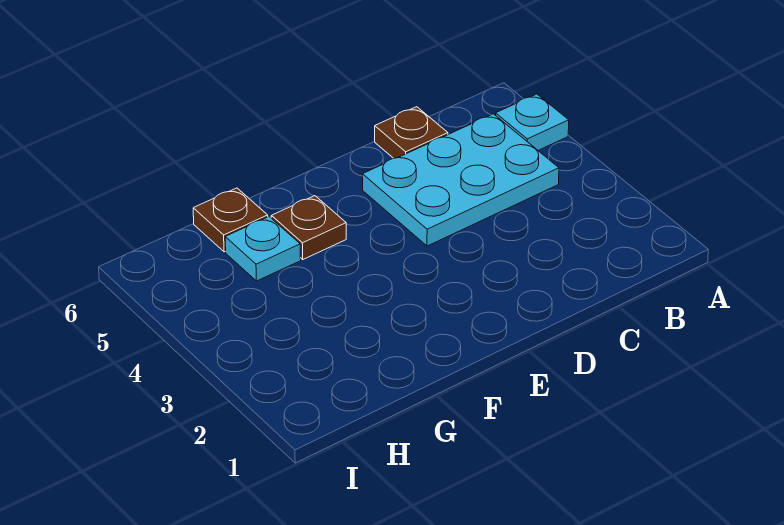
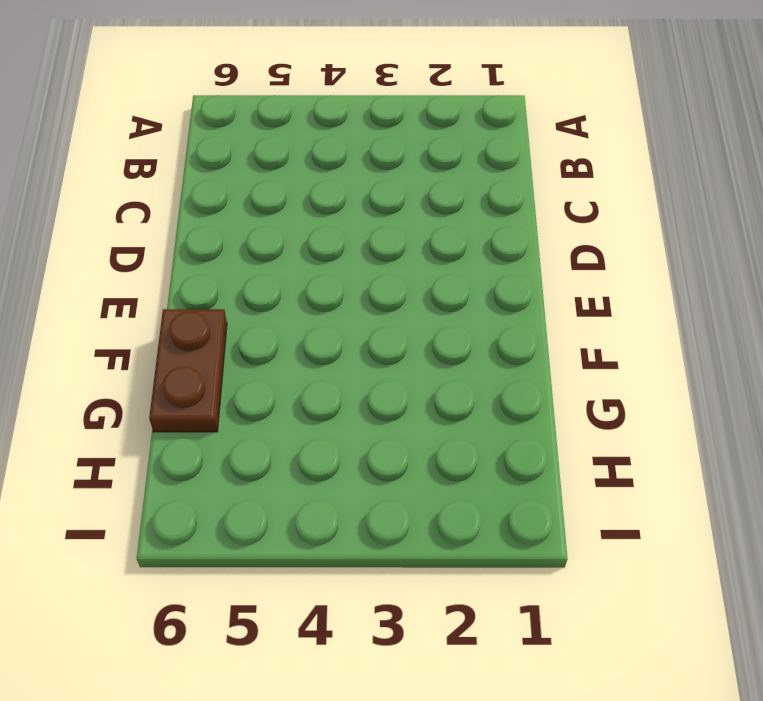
brown 1x2 plate [149,309,227,432] -> brown 1x1 plate [193,188,268,252]
none -> cyan 1x1 plate [496,94,569,150]
none -> cyan 2x3 plate [362,114,559,246]

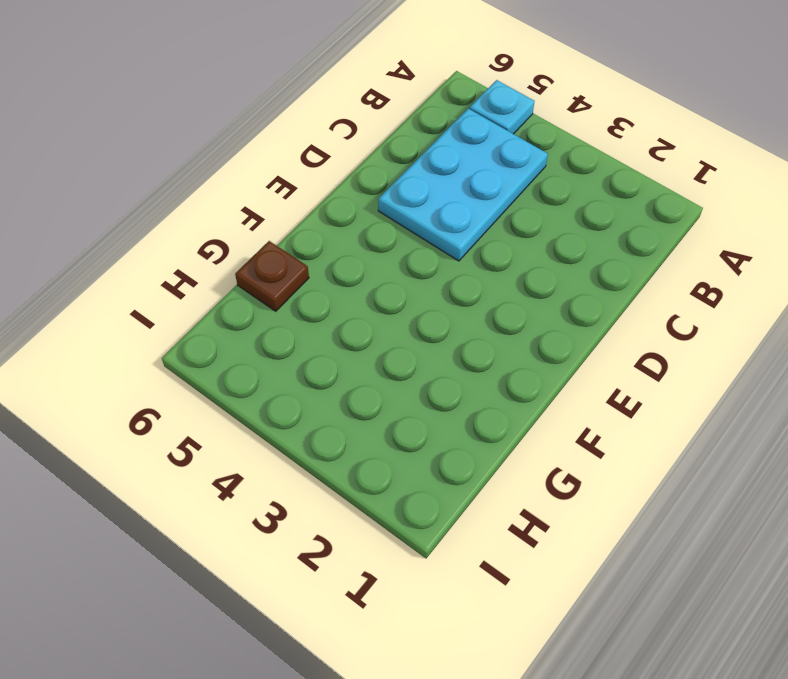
none -> brown 1x1 plate [375,107,448,158]
none -> brown 1x1 plate [271,196,346,259]

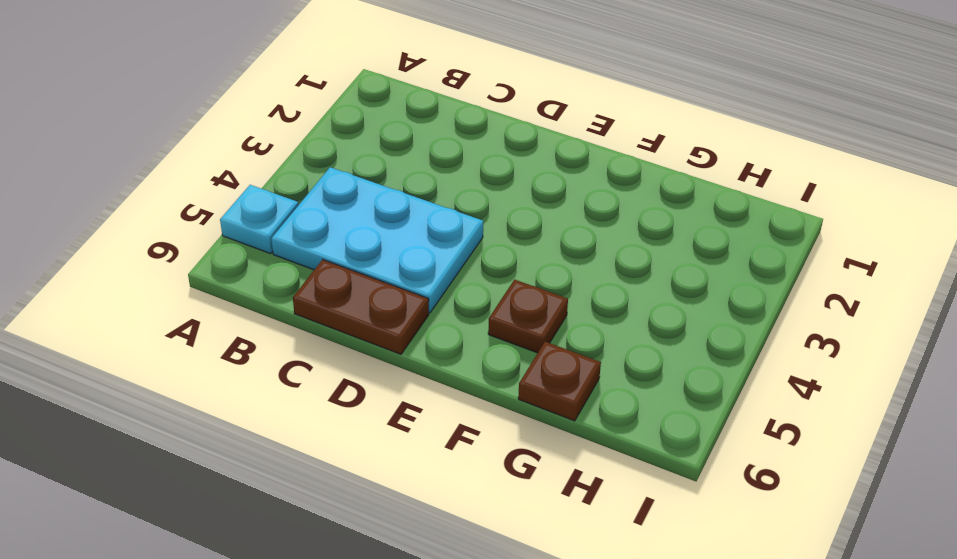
brown 1x2 plate [293,260,429,354] -> brown 1x1 plate [375,107,448,158]
none -> cyan 1x1 plate [225,217,301,281]

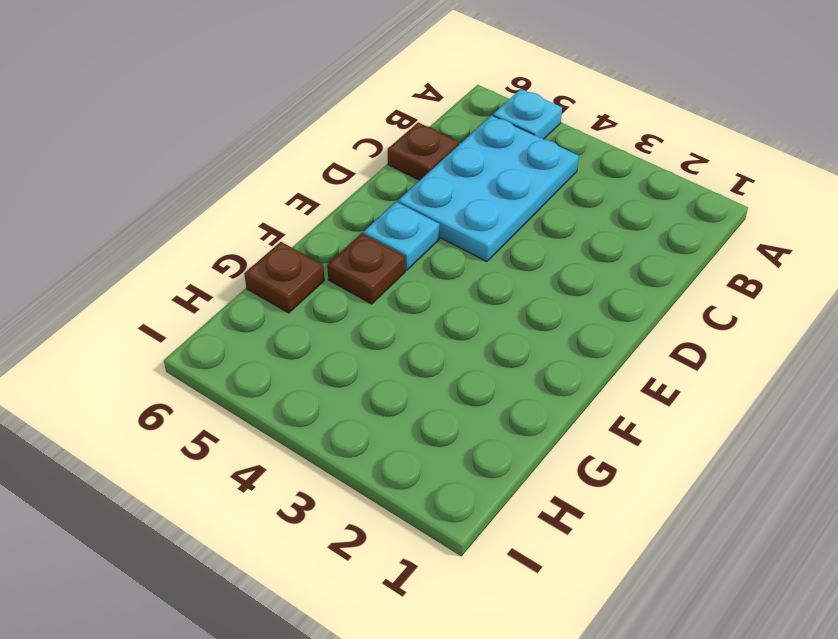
cyan 1x1 plate [363,202,440,270] -> cyan 1x1 plate moved to [225,217,301,281]

